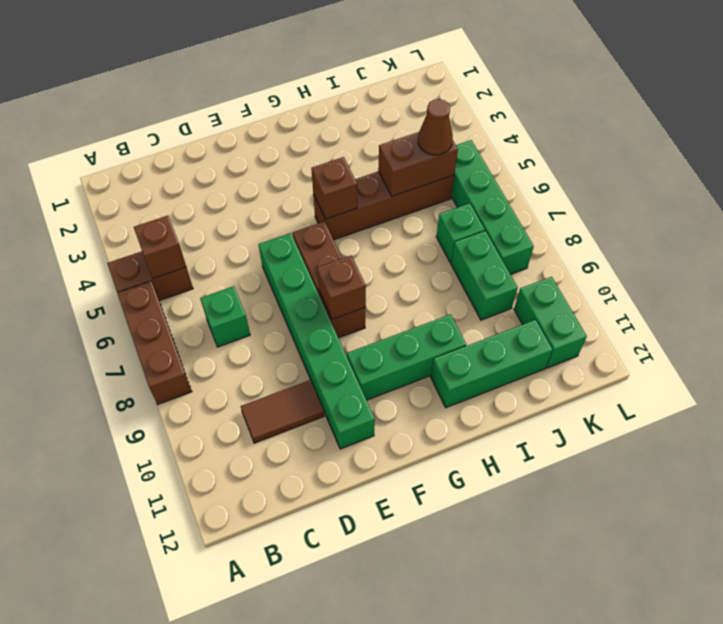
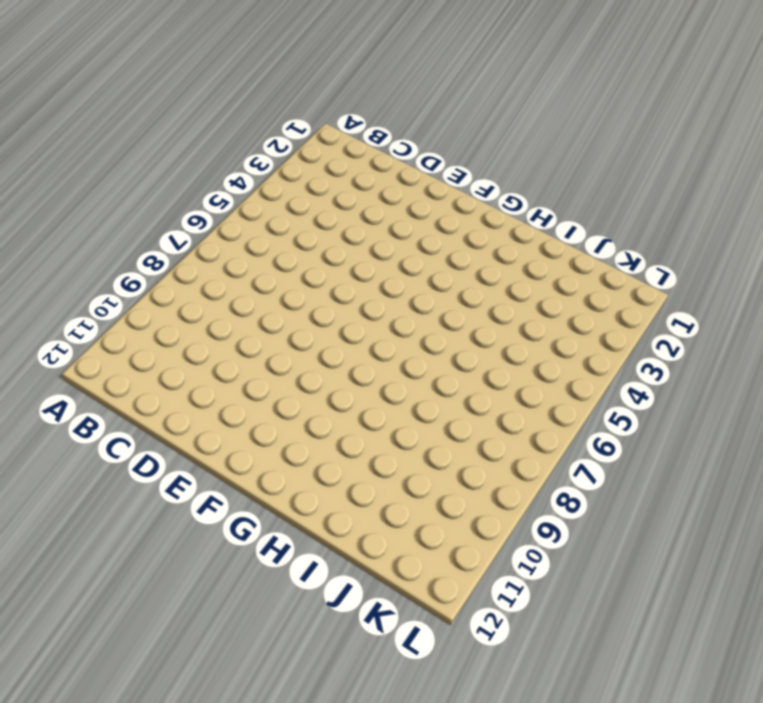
none -> brown 1x2 brick [107,251,193,301]
none -> brown 1x3 brick [117,281,192,404]
none -> green 1x1 brick [200,286,250,347]

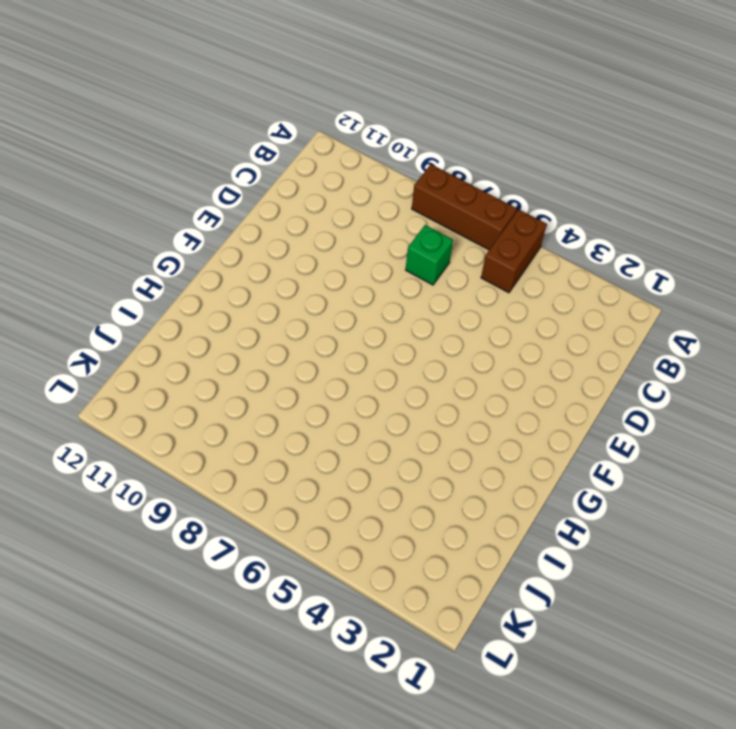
none -> brown 1x2 tile [241,380,324,443]
none -> green 1x6 brick [259,233,375,449]
none -> brown 1x3 brick [293,221,365,338]

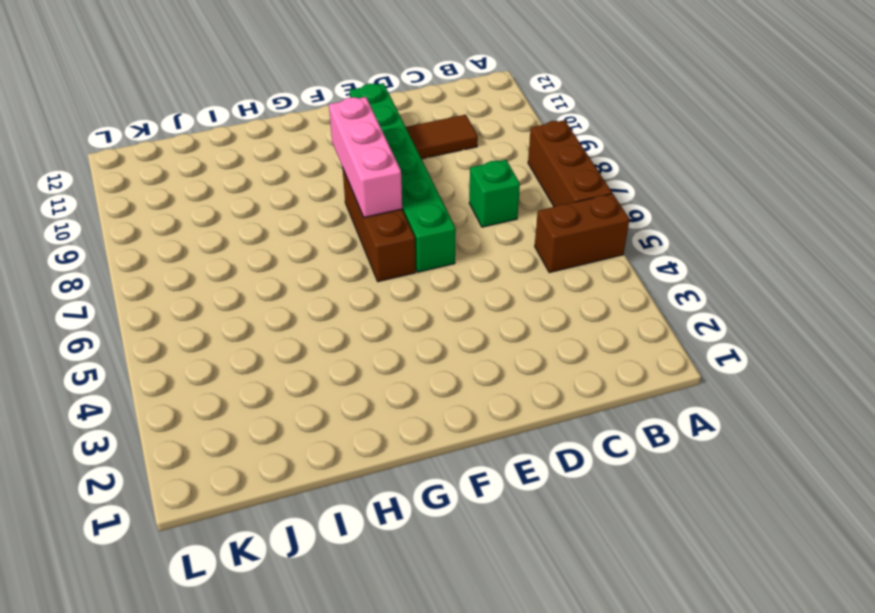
pink 1x3 brick [329,97,402,217] -> brown 1x1 brick [317,256,366,319]
none -> green 1x3 brick [347,314,466,400]
none -> brown 1x4 brick [313,171,454,240]
none -> green 1x3 brick [431,320,553,408]

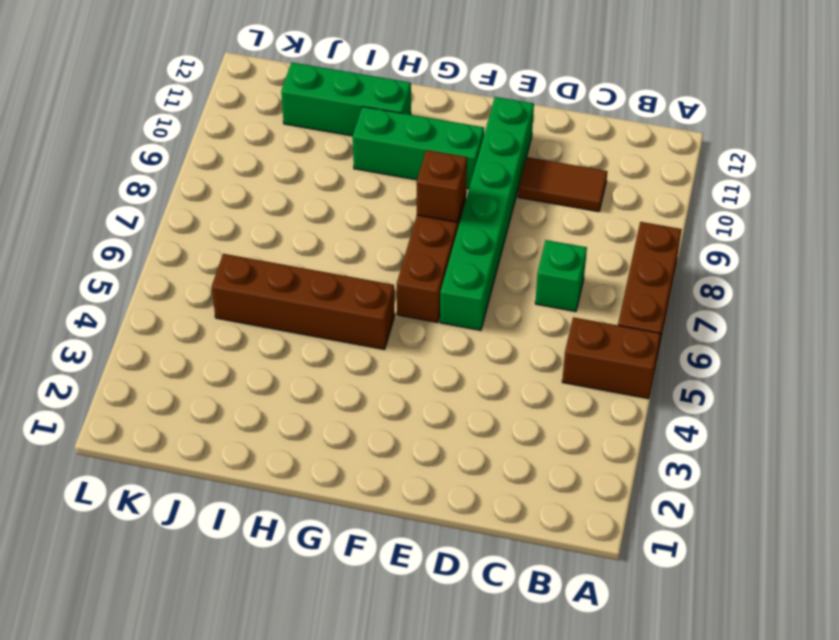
none -> green 1x1 brick [436,203,485,263]
none -> green 1x2 brick [451,231,518,320]
none -> green 1x4 brick [451,140,534,274]

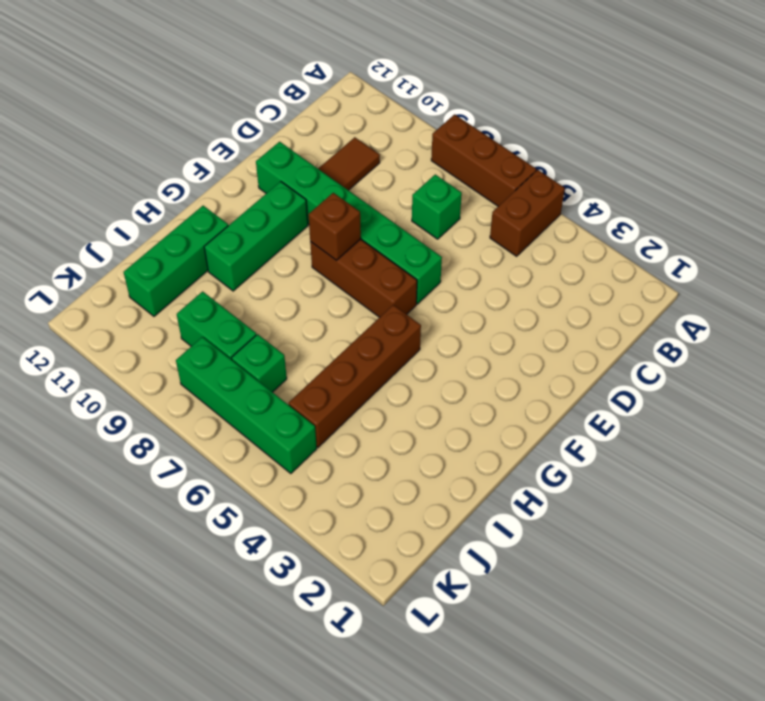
none -> green 1x2 brick [514,277,587,368]
none -> brown 1x1 brick [134,216,186,278]
none -> brown 1x1 brick [311,157,357,219]

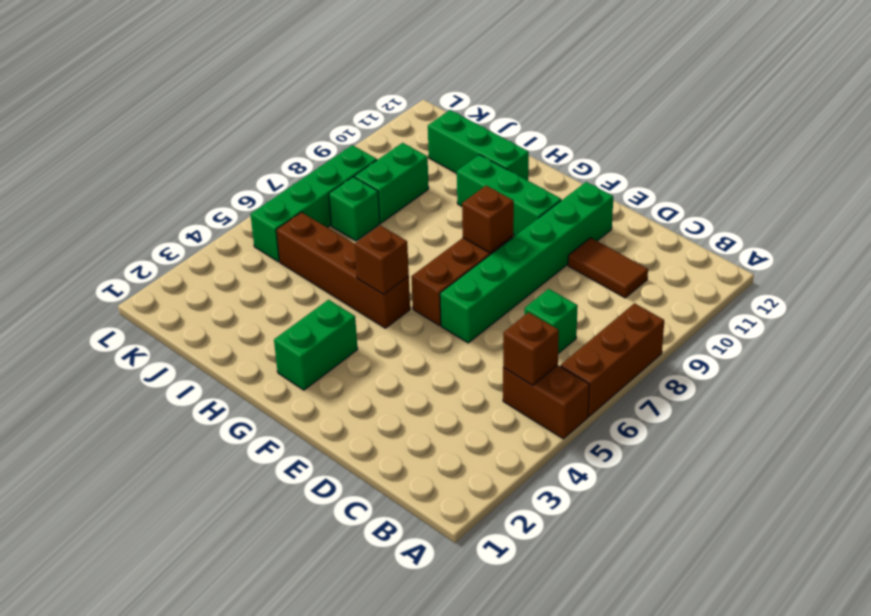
green 1x2 brick [274,300,358,390] -> green 1x2 brick moved to [514,277,587,368]
none -> brown 1x2 brick [378,132,458,196]
none -> brown 1x1 cone [418,99,453,155]

